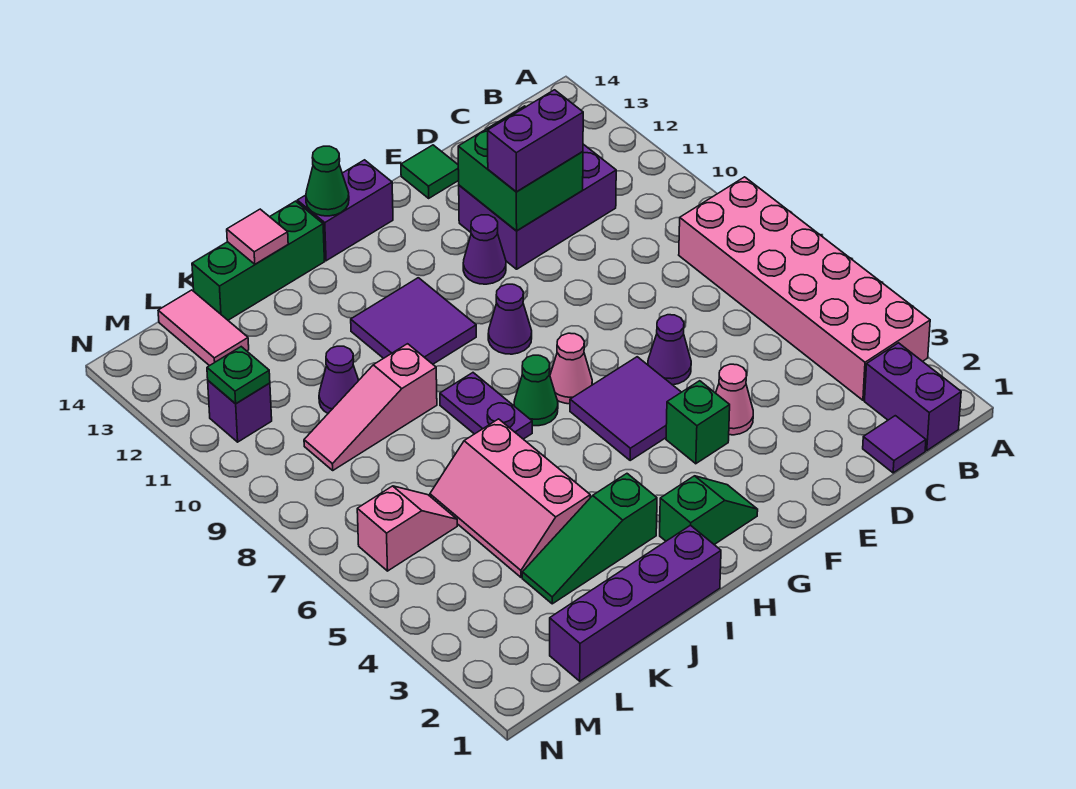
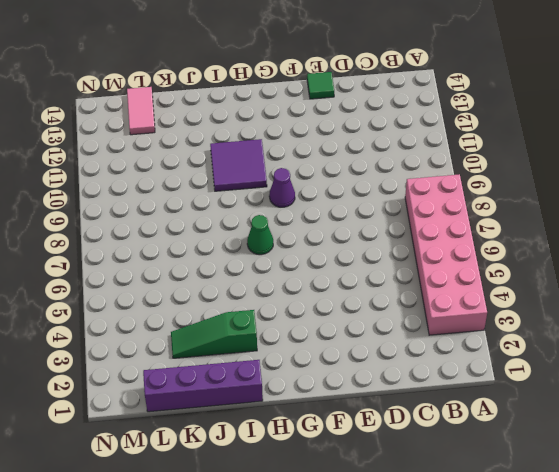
none -> purple 1x2 brick [864,343,961,450]
none -> purple 1x1 tile [863,416,926,473]
none -> purple 2x3 brick [459,144,616,269]
none -> pink 1x1 cone [716,364,753,435]

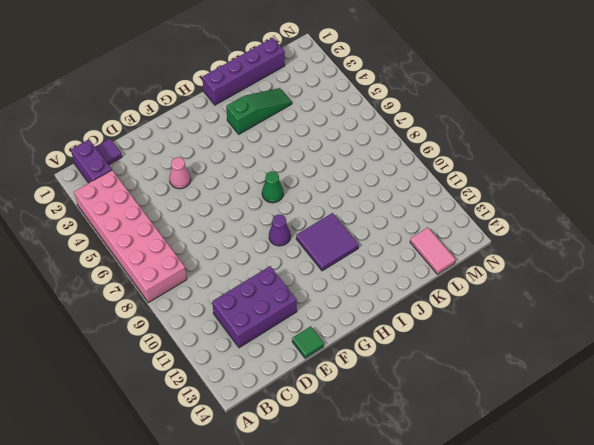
none -> purple 1x1 cone [648,315,691,385]
none -> green 1x1 brick [666,381,730,464]
none -> purple 2x2 tile [570,357,681,460]
none -> purple 1x1 cone [463,215,506,284]

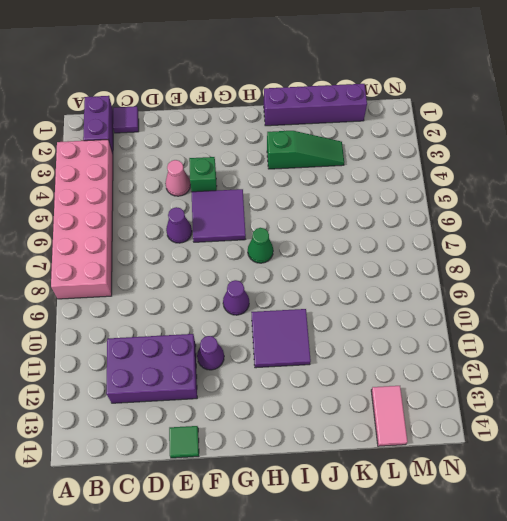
none -> green 1x2 slope [660,476,758,545]
none -> pink 1x1 cone [550,333,592,404]
none -> purple 1x2 brick [297,160,393,261]
none -> purple 1x2 plate [440,373,532,439]

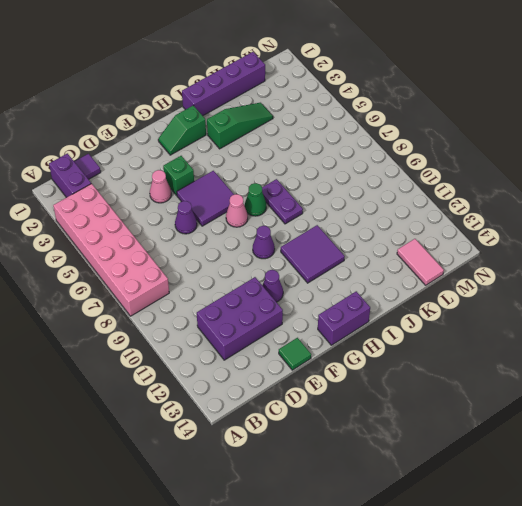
none -> green 1x3 brick [192,201,325,320]
none -> pink 2x3 slope [430,419,590,577]
none -> pink 1x3 slope [304,344,437,470]
none -> purple 1x1 cone [319,346,359,413]

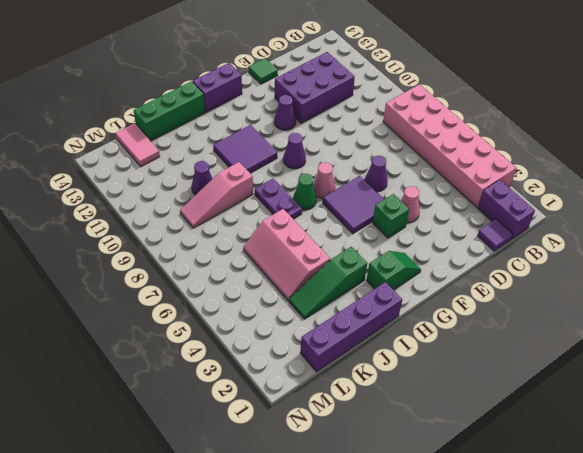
none -> pink 1x2 slope [357,486,457,571]
none -> purple 1x1 brick [208,381,272,442]
none -> green 2x2 brick [458,106,583,231]
none -> green 1x1 cone [306,146,349,216]

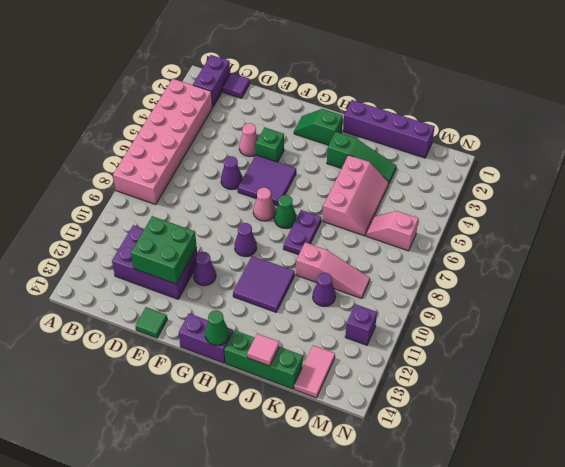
none -> green 1x1 plate [207,347,270,404]
none -> purple 1x2 brick [488,90,583,192]

